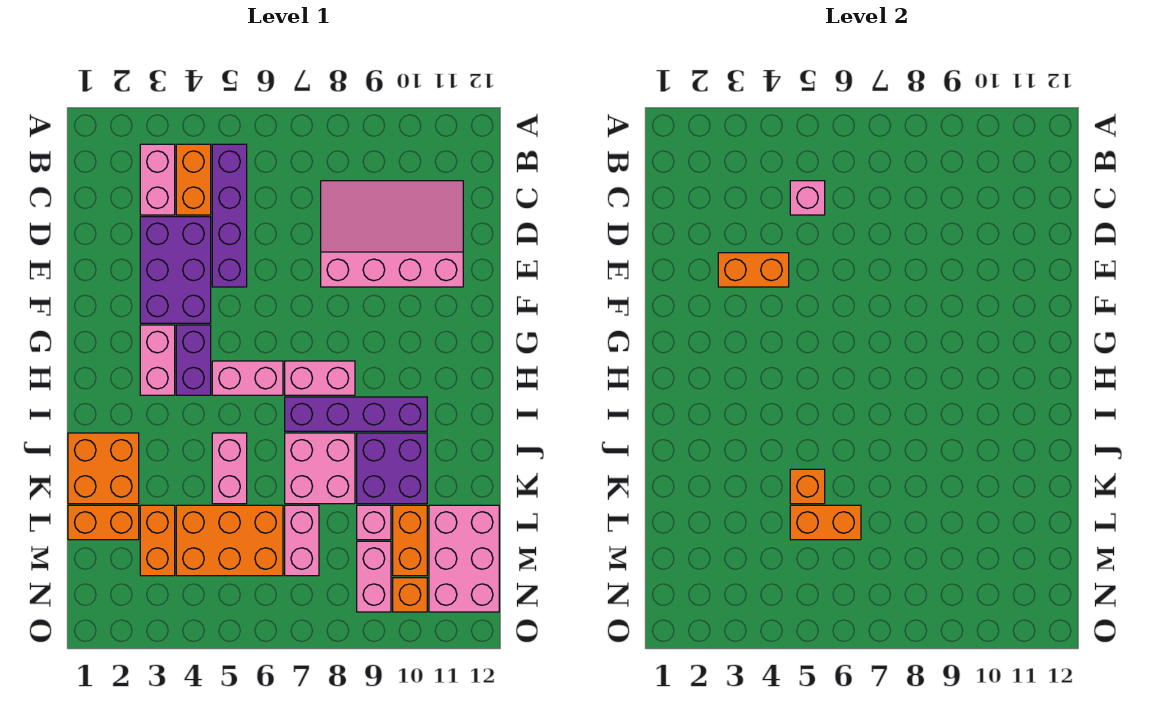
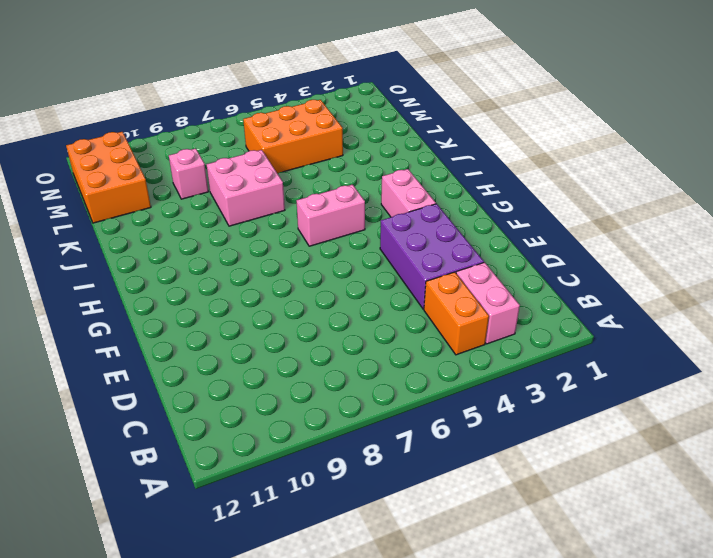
orange 2x3 brick [66,132,151,223] -> pink 2x3 brick [429,505,499,612]
none -> purple 1x4 brick [212,144,247,287]
none -> pink 3x4 slope [321,181,463,287]
none -> purple 1x2 brick [176,325,211,395]

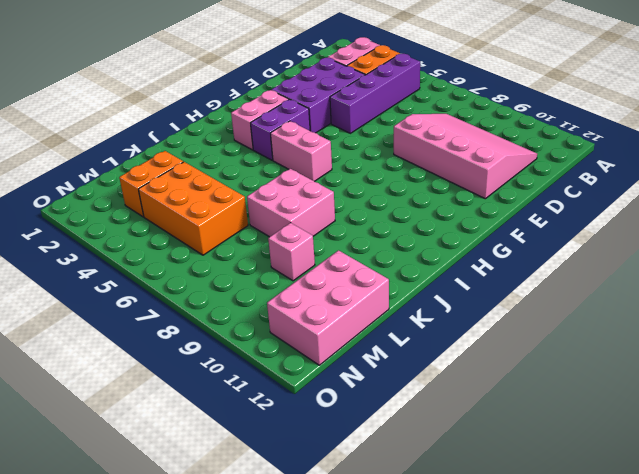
none -> pink 1x2 brick [285,361,355,395]
none -> purple 1x4 brick [285,397,427,431]
none -> orange 2x2 brick [68,433,139,504]

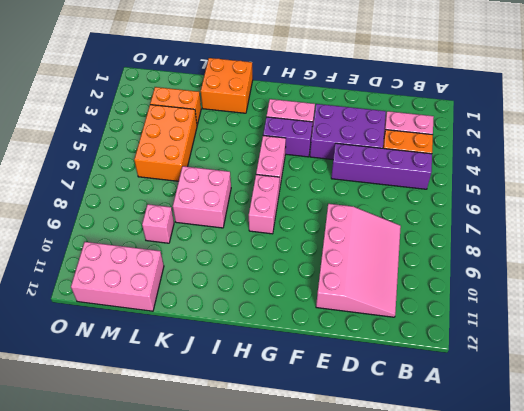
none -> purple 1x4 brick [285,397,427,431]
none -> pink 1x2 brick [212,433,247,504]
none -> purple 2x2 brick [357,433,427,504]

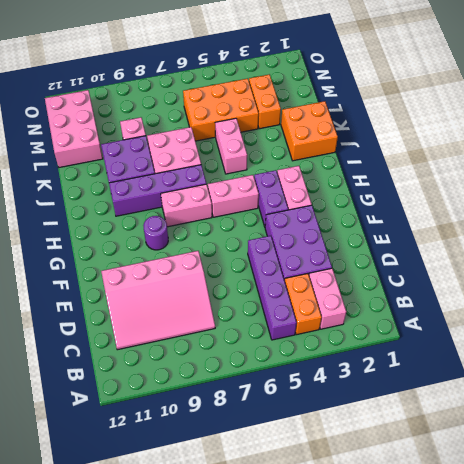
purple 1x1 round brick [143,216,168,250] -> none
none -> orange 1x2 brick [68,505,139,540]
none -> pink 1x2 brick [285,505,319,576]
none -> orange 1x2 brick [393,505,427,576]

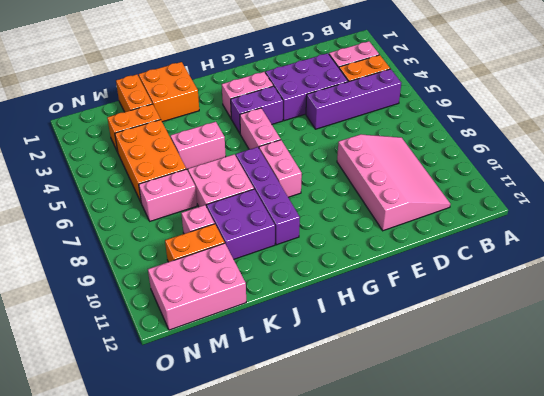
none -> pink 1x2 brick [357,541,391,612]
none -> orange 1x1 brick [393,578,427,612]
none -> pink 1x1 brick [790,181,825,215]

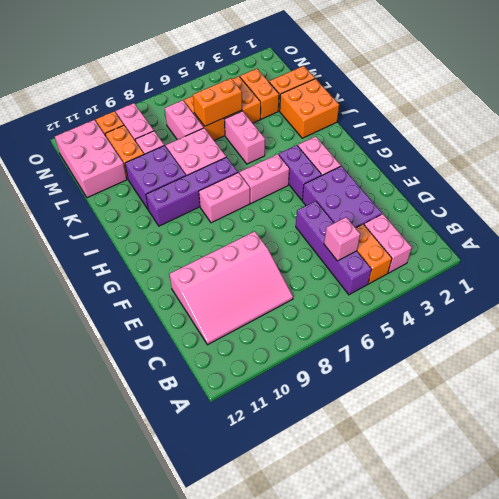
none -> orange 1x2 brick [718,253,789,287]
none -> orange 1x1 brick [790,469,825,504]

